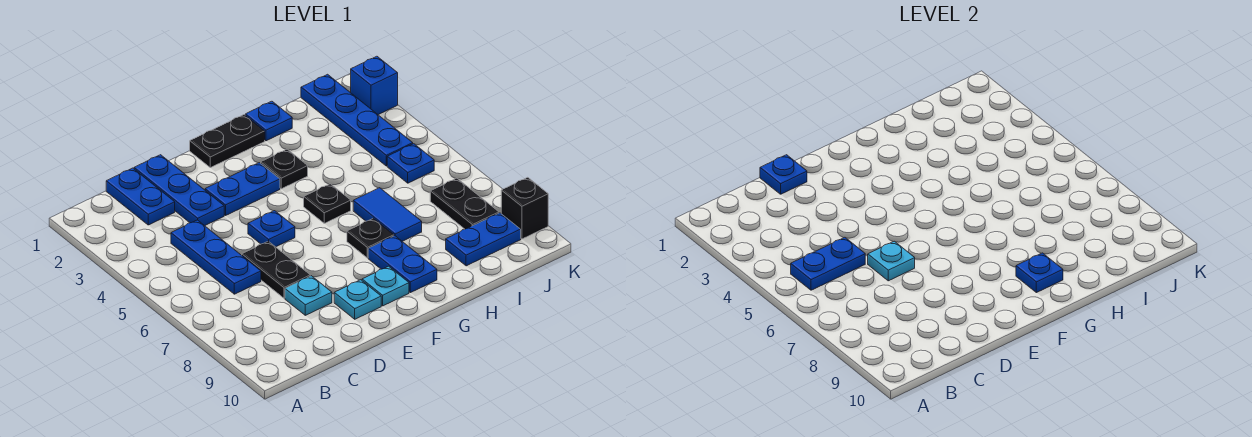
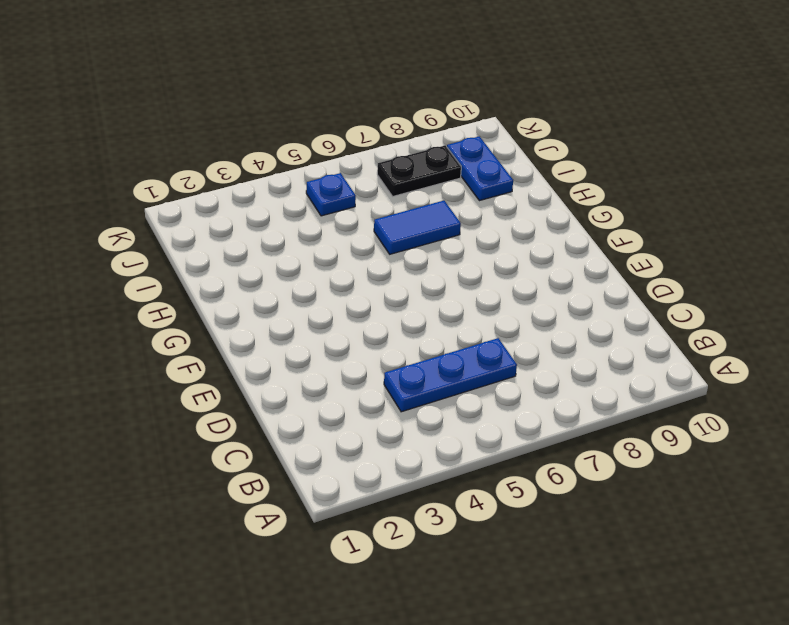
none -> blue 1x2 plate [106,168,175,225]
none -> blue 1x3 plate [134,155,224,226]
none -> black 1x2 plate [242,241,310,298]

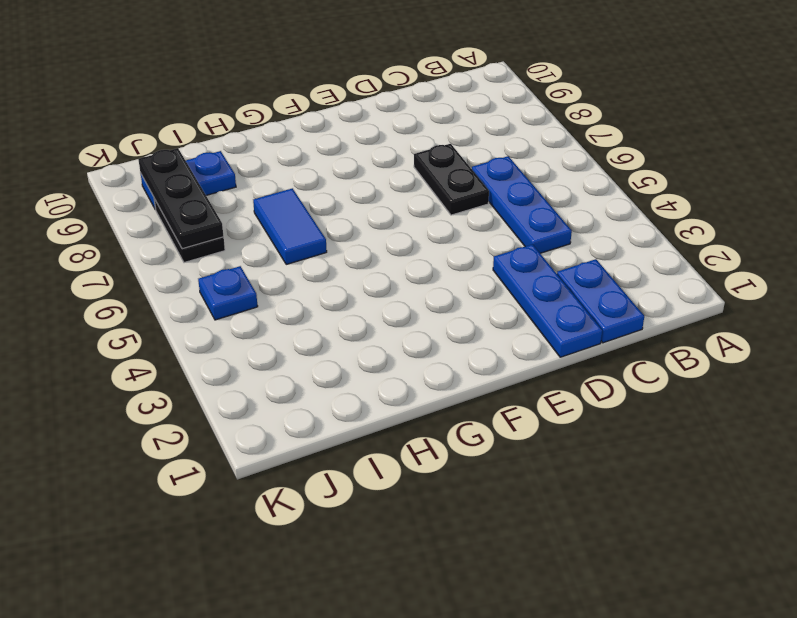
black 1x3 plate [138,148,224,249] -> none
none -> cyan 1x1 plate [285,276,332,315]
none -> blue 1x2 plate [205,163,280,215]
none -> blue 1x1 plate [248,211,295,247]

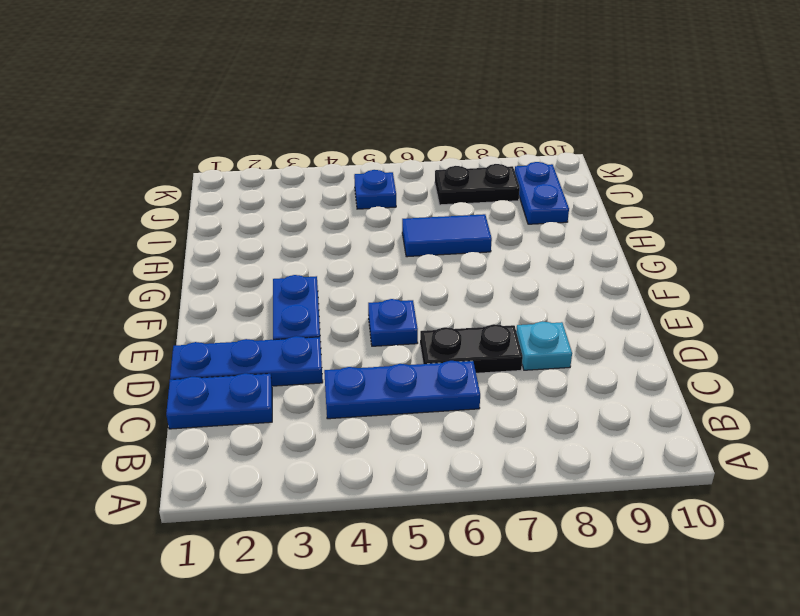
none -> cyan 1x1 plate [334,280,381,319]
none -> black 1x2 plate [190,115,265,168]
none -> cyan 1x1 plate [362,266,409,306]

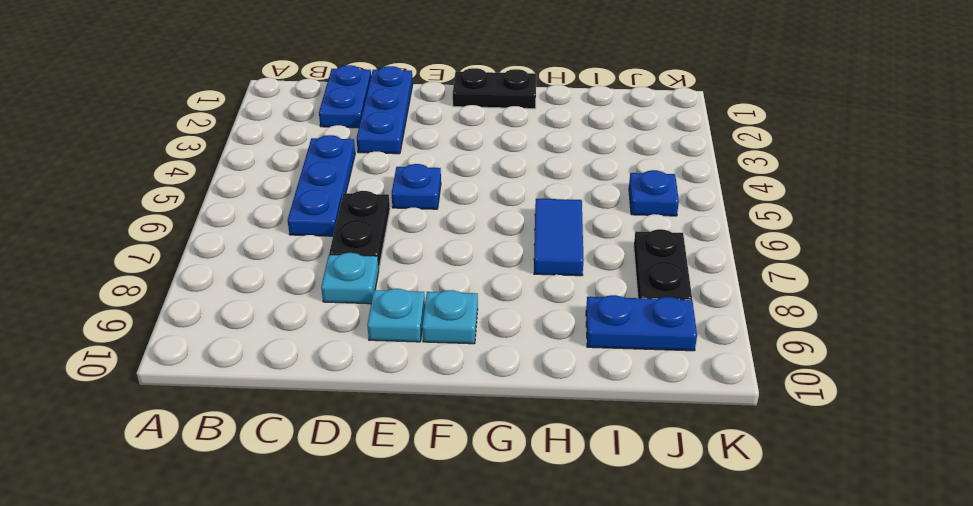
none -> blue 1x2 plate [205,163,280,215]
none -> black 1x1 plate [261,149,308,189]
none -> black 1x1 plate [304,184,351,223]

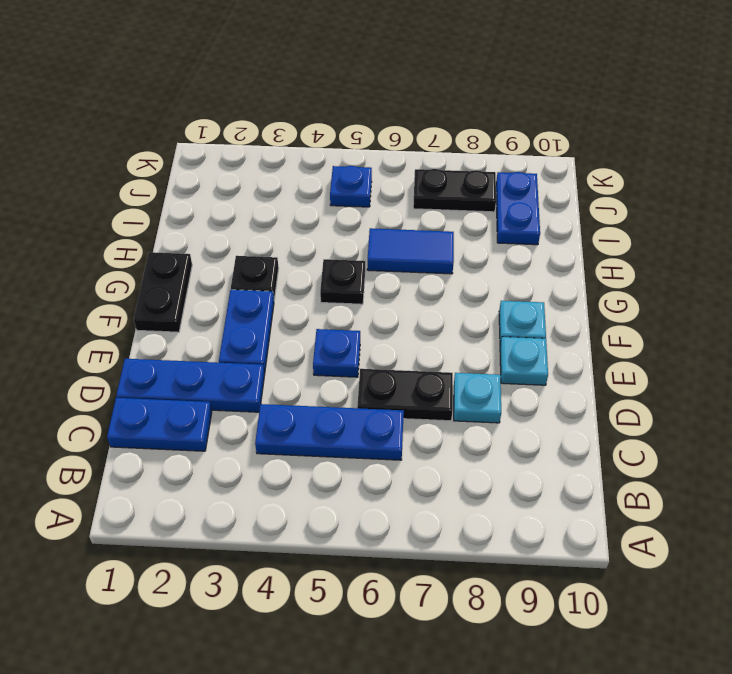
none -> black 1x1 plate [347,218,394,258]
none -> blue 1x2 plate [368,236,437,293]
none -> blue 1x1 plate [245,101,292,141]

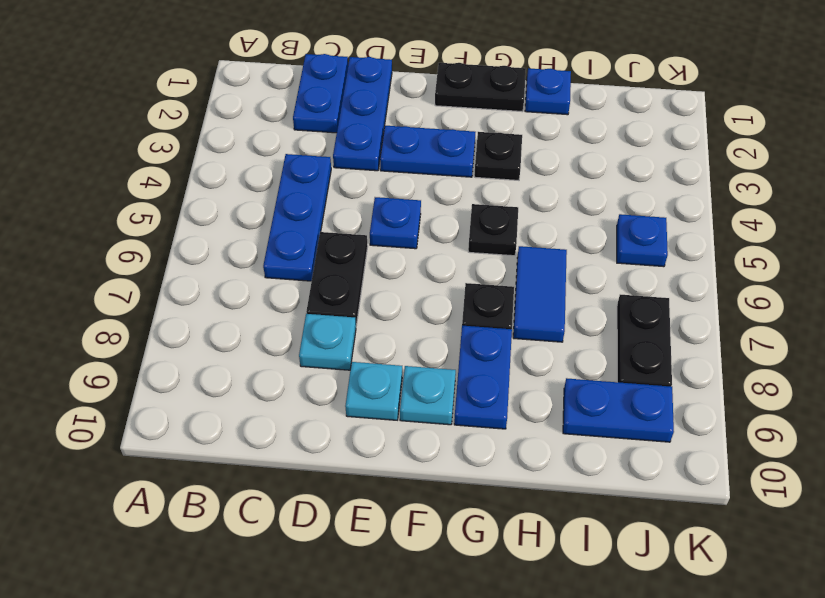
none -> blue 1x4 plate [301,74,413,166]
none -> blue 1x1 brick [351,56,398,115]
none -> black 1x1 brick [501,177,548,239]

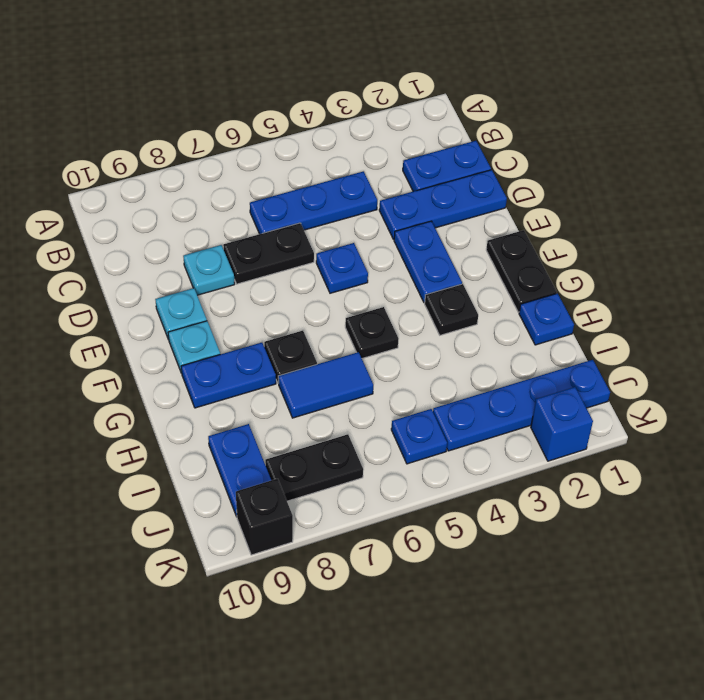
none -> blue 1x2 plate [791,237,865,290]
none -> blue 1x1 plate [760,155,807,194]
none -> cyan 1x1 plate [868,241,915,281]

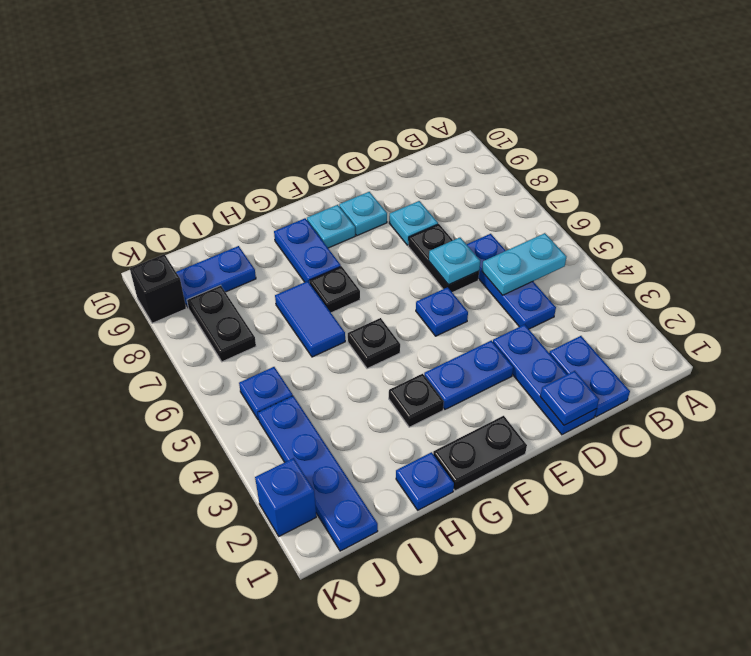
cyan 1x2 plate [482,233,566,295] -> blue 1x2 plate [791,237,865,290]
none -> blue 1x1 plate [1016,253,1063,293]

